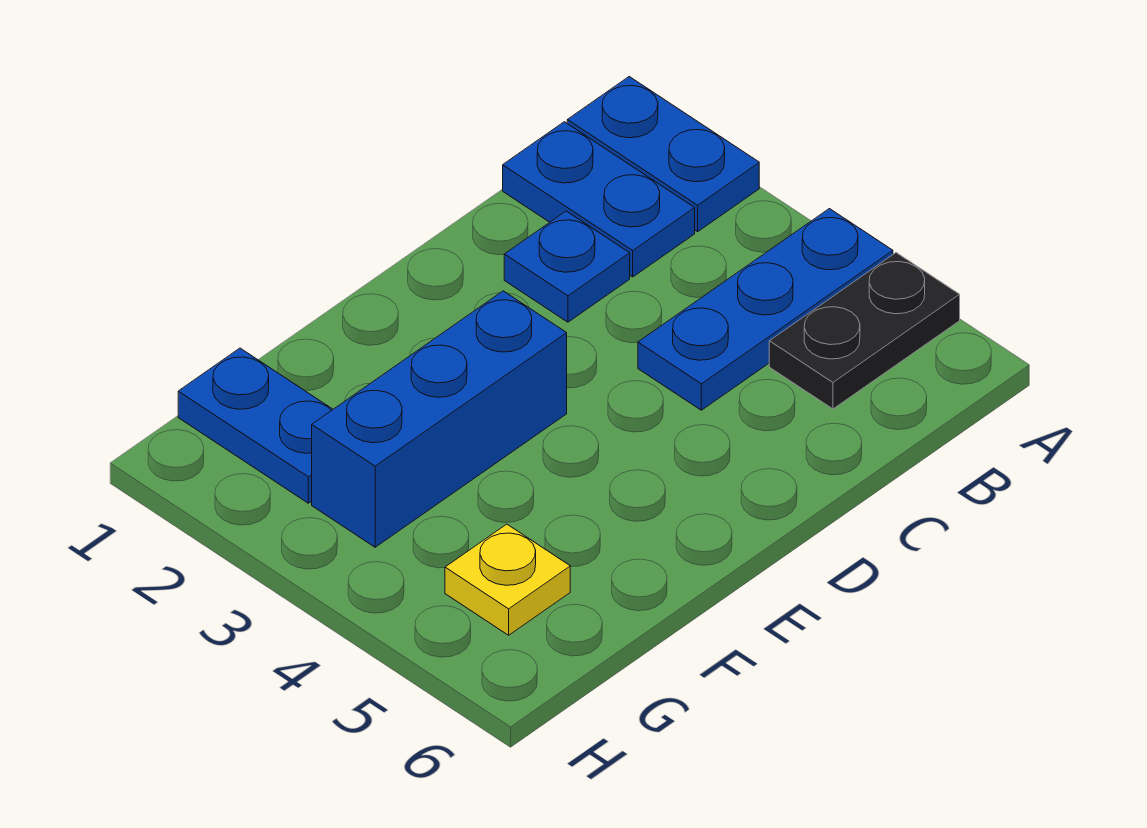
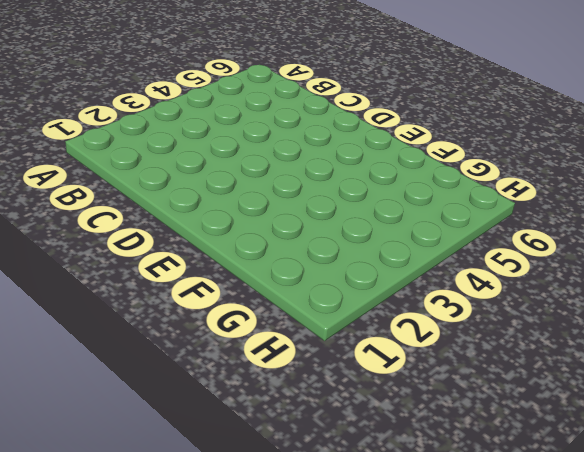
none -> blue 1x2 plate [567,77,759,232]
none -> blue 1x3 plate [638,209,893,410]

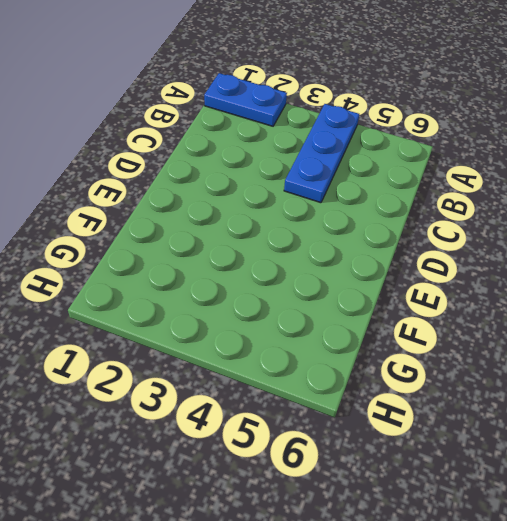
none -> black 1x2 plate [769,253,960,409]
none -> blue 1x2 plate [503,122,695,277]

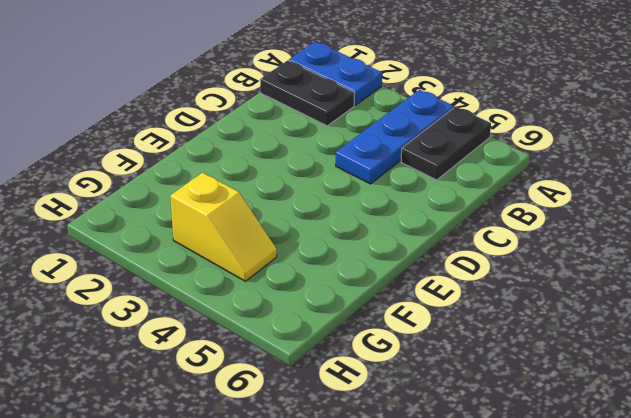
black 1x2 plate [260,60,355,126] -> blue 1x2 plate [503,122,695,277]
yellow 1x2 slope [170,173,277,281] -> blue 1x3 brick [312,291,567,547]
none -> blue 1x1 plate [504,211,630,322]
none -> blue 1x2 plate [178,348,333,503]

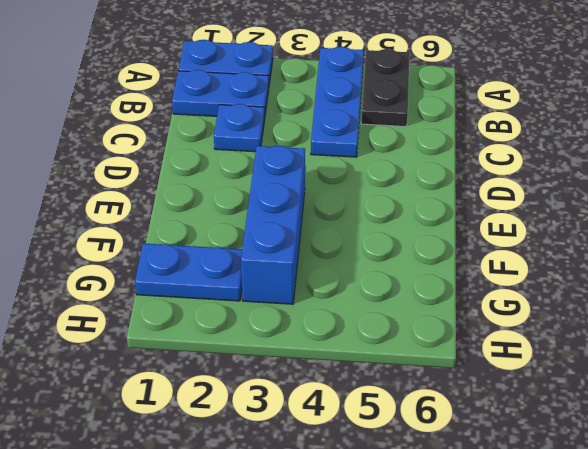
none -> yellow 1x1 plate [445,524,570,635]

